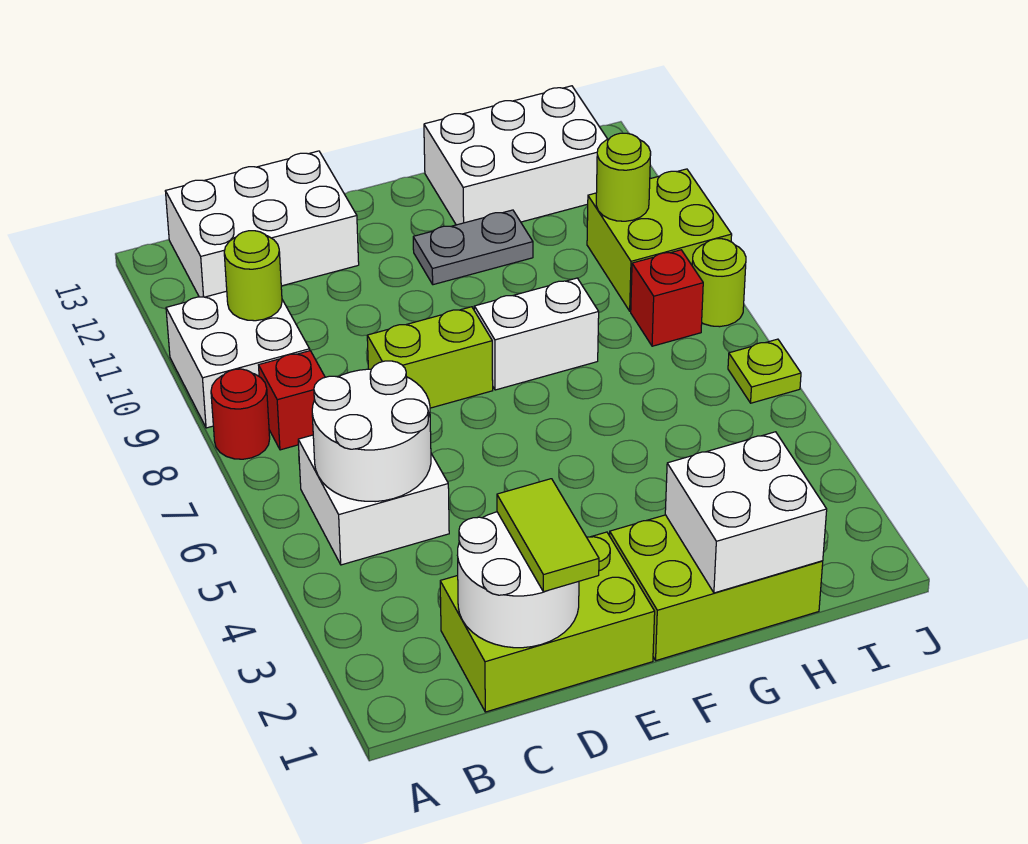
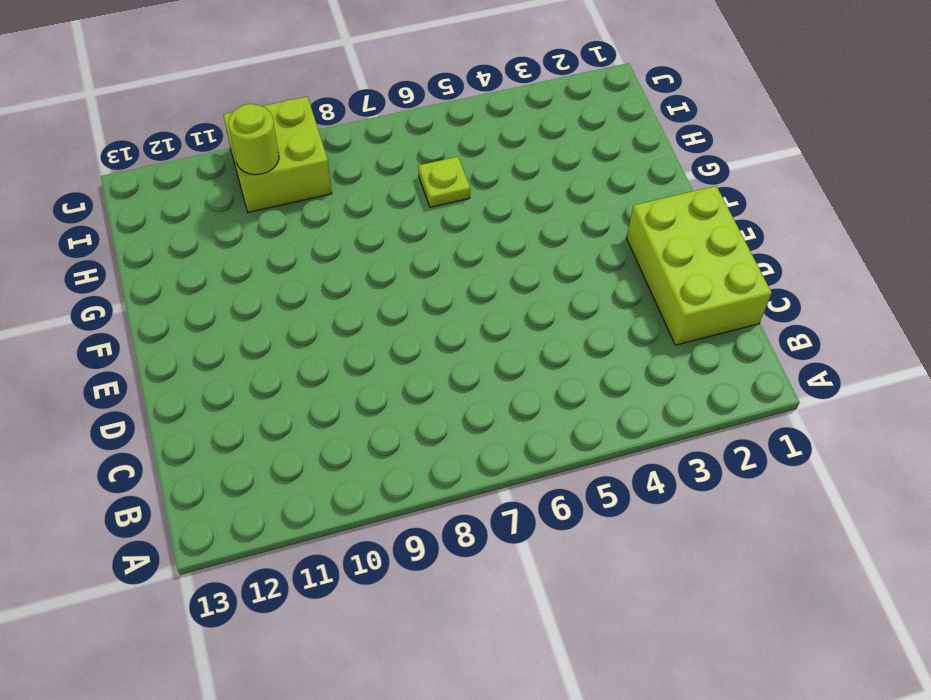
lime 1x1 plate [418,157,470,207] -> lime 1x1 plate moved to [728,339,801,403]
none -> red 1x1 round brick [211,369,270,459]
none -> white 2x2 brick [166,291,310,428]
none -> white 2x2 brick [298,435,449,565]

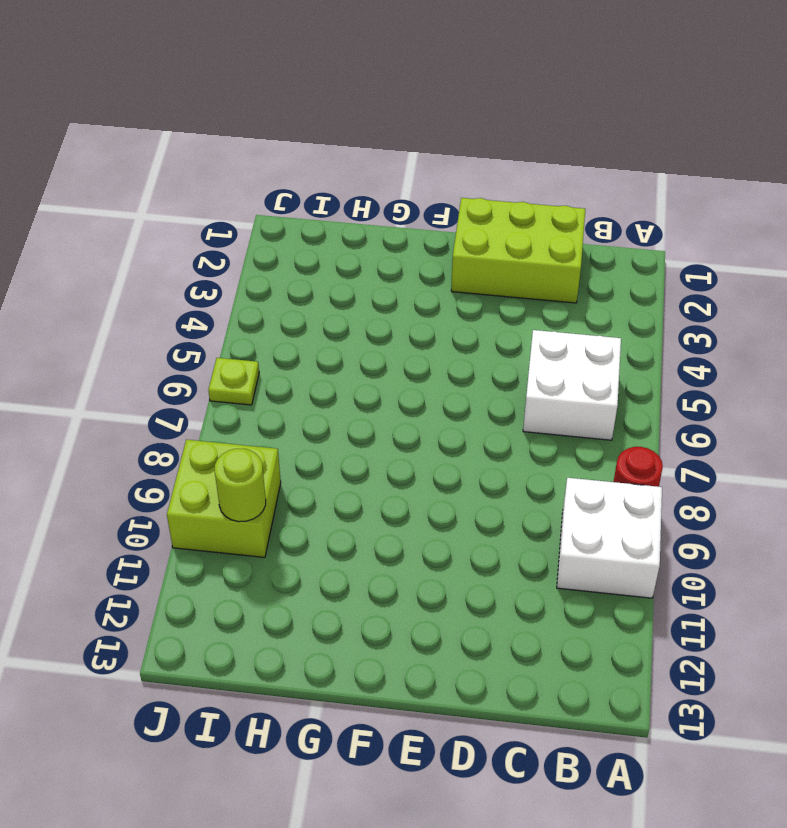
none -> red 1x1 brick [259,351,325,450]
none -> white 2x3 brick [165,151,359,297]
none -> lime 1x2 brick [367,307,493,408]

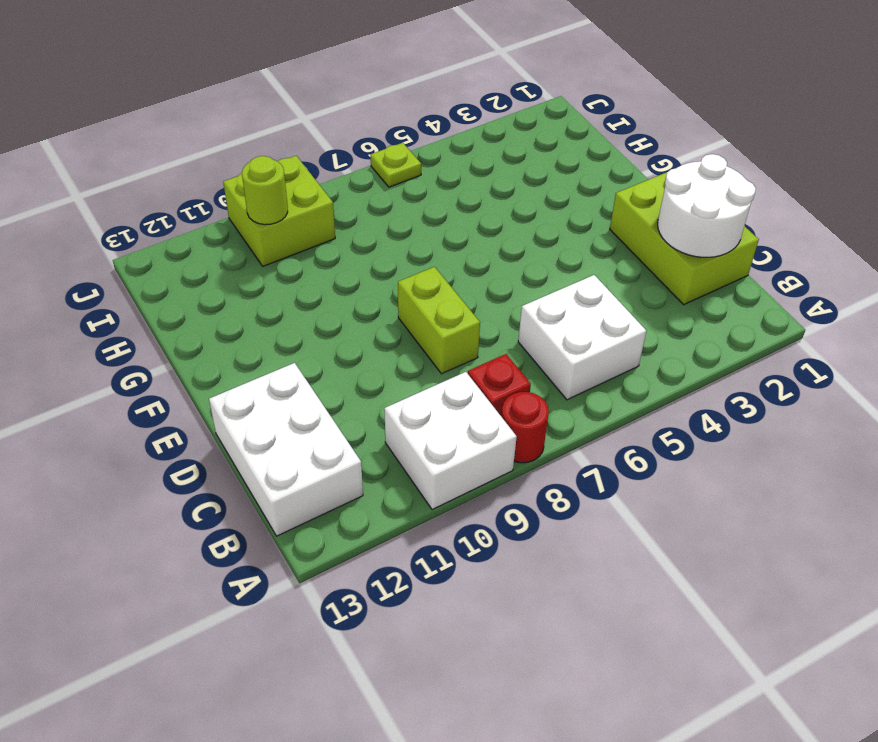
none -> lime 2x3 brick [610,515,823,661]
none -> white 1x2 brick [474,278,599,390]
none -> grey 1x2 plate [413,210,533,285]

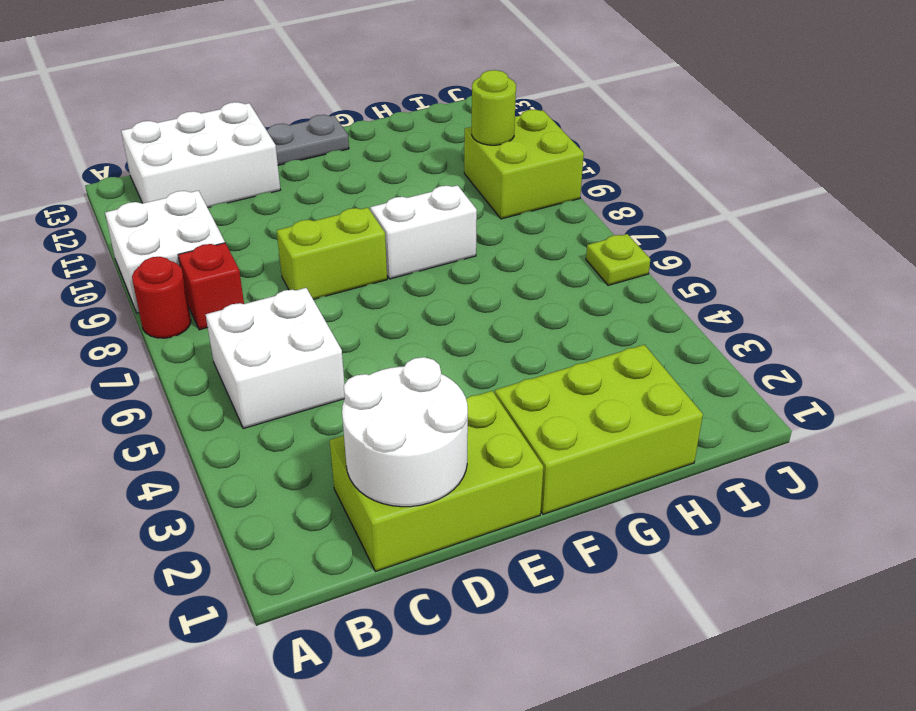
grey 1x2 plate [267,115,349,165] -> grey 1x2 plate moved to [413,210,533,285]
none -> white 2x3 brick [424,86,608,225]
none -> red 1x1 brick [631,250,703,346]
none -> lime 1x1 round brick [692,239,746,327]

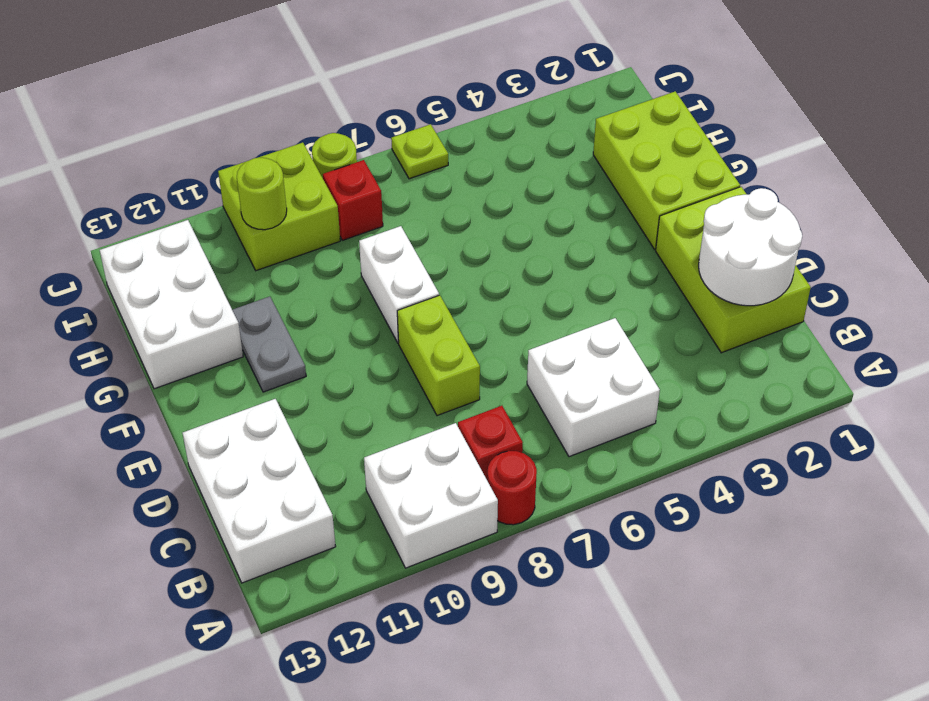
none -> white 2x2 round brick [312,361,431,502]
none -> lime 1x1 round brick [224,231,282,321]
none -> white 2x2 brick [665,432,827,593]

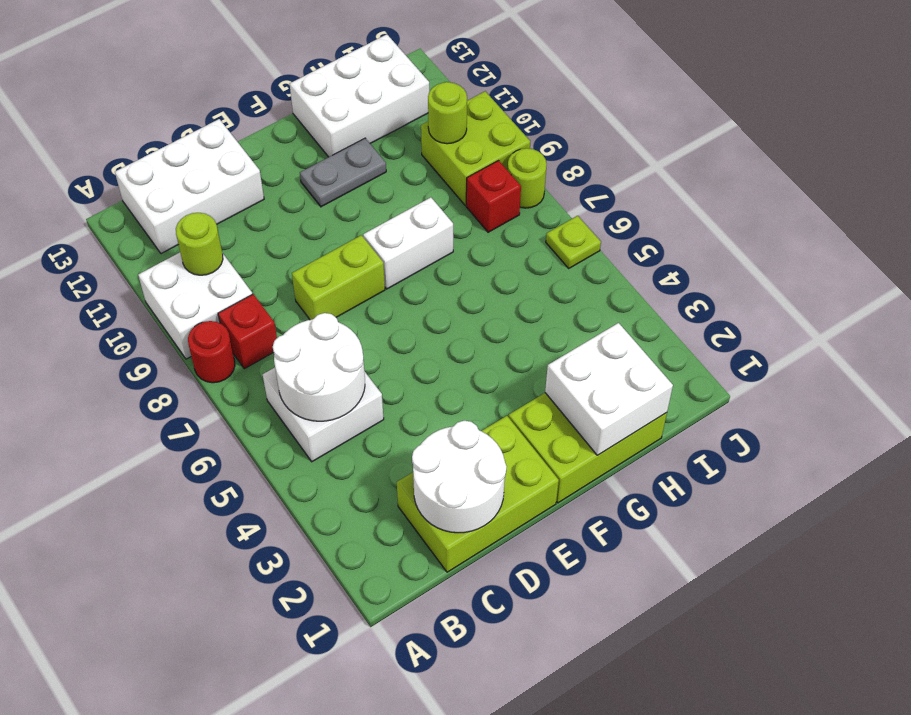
none -> lime 1x2 tile [497,479,599,592]

